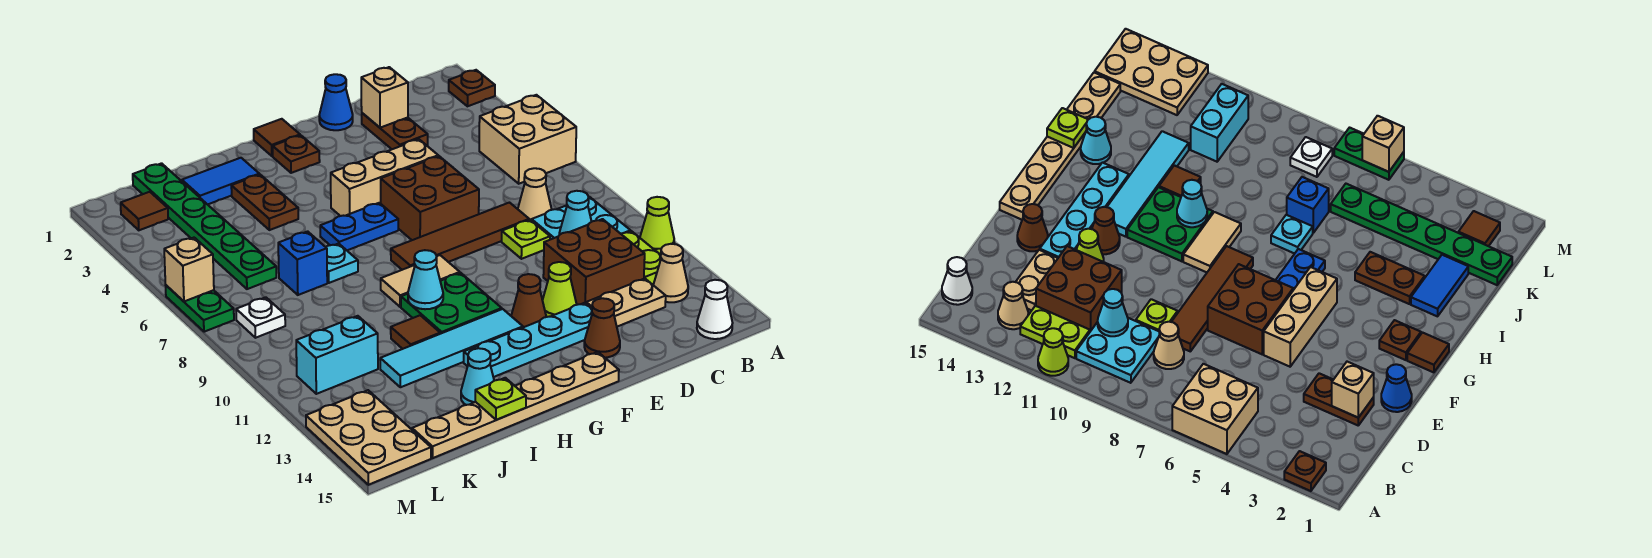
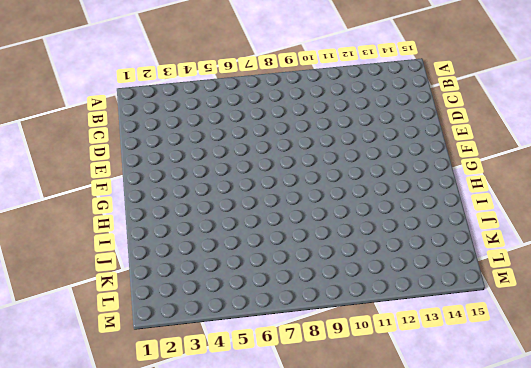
none -> brown 1x1 plate [449,70,495,106]
none -> tan 2x2 brick [479,95,576,184]
none -> lime 1x1 cone [640,197,674,255]
none -> cyan 2x2 plate [532,197,631,240]

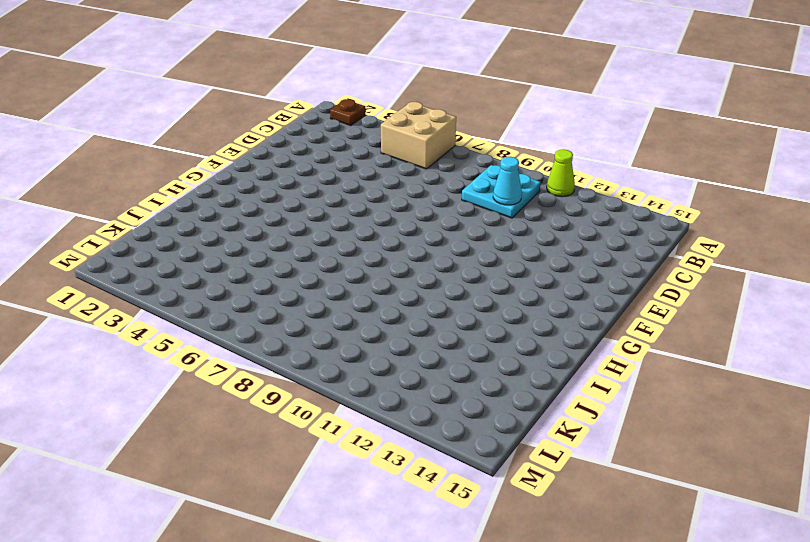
none -> lime 1x2 plate [621,231,661,285]
none -> tan 1x1 cone [654,244,688,302]
none -> white 1x1 cone [697,280,732,339]
none -> tan 1x1 cone [518,168,552,221]

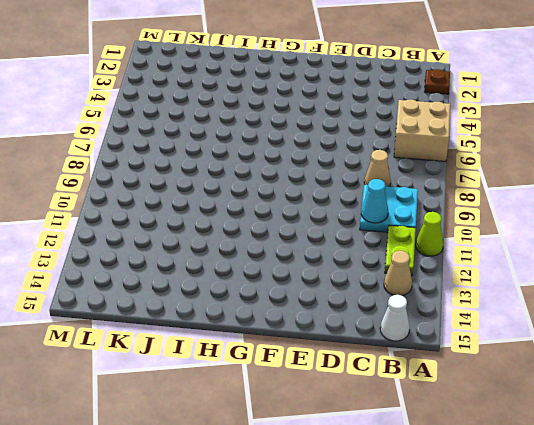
none -> brown 2x2 brick [543,219,645,305]
none -> tan 1x2 plate [586,279,666,327]
none -> brown 1x2 plate [362,113,428,149]
none -> brown 1x4 tile [391,203,529,270]

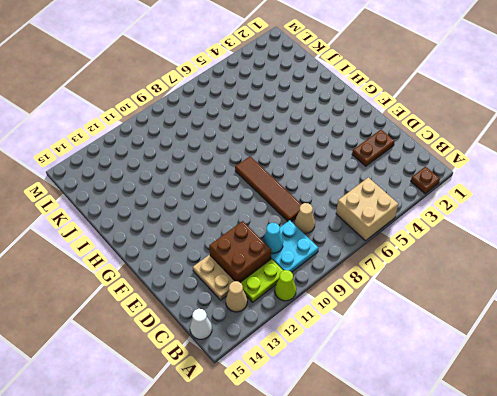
none -> lime 1x1 plate [502,220,550,259]
none -> blue 1x1 cone [319,74,353,130]
none -> tan 1x3 brick [331,139,438,216]
none -> brown 2x2 brick [381,156,479,240]

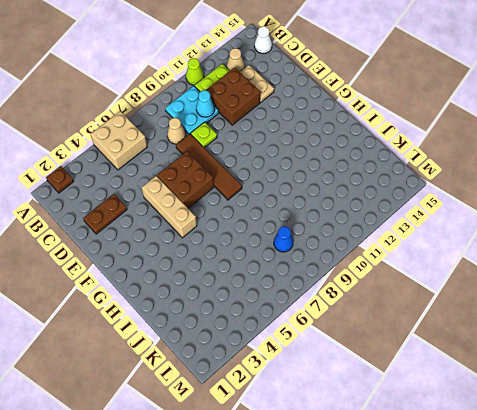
blue 1x1 cone [274,227,293,252] -> blue 1x1 cone moved to [319,74,353,130]
none -> lime 1x1 cone [542,262,577,317]
none -> cyan 1x4 plate [464,303,592,377]
none -> brown 1x1 cone [584,298,620,358]
none -> brown 1x1 cone [511,274,546,327]

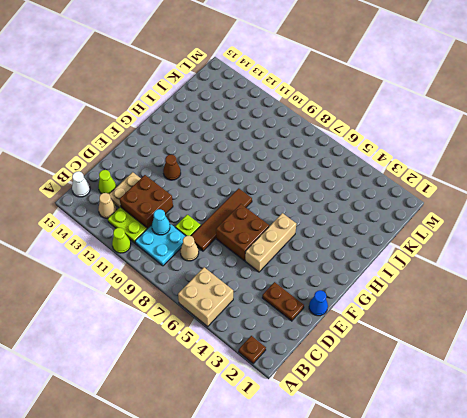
lime 1x1 cone [98,170,116,194] -> lime 1x1 cone moved to [542,262,577,317]
none -> cyan 1x4 plate [464,303,592,377]
none -> brown 1x1 cone [584,298,620,358]
none -> tan 1x6 plate [412,352,619,458]
none -> brown 1x1 tile [254,119,300,156]

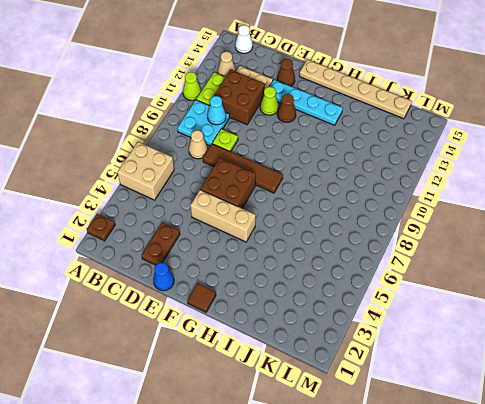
none -> brown 1x1 plate [273,135,320,173]
none -> blue 1x2 plate [320,203,398,250]
none -> tan 1x2 tile [381,255,460,307]
none -> green 2x2 plate [401,273,502,334]

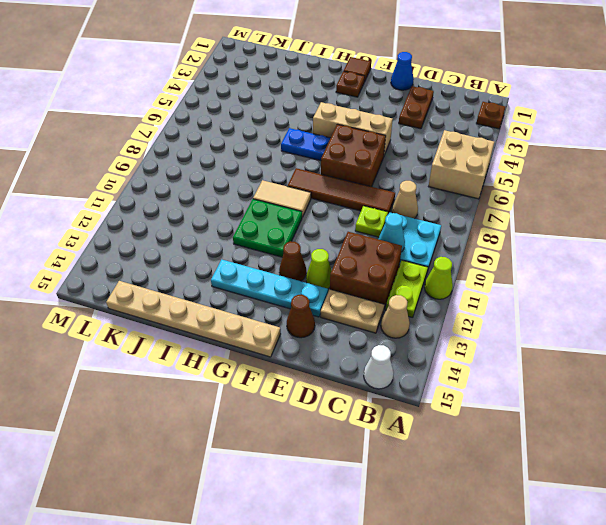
none -> cyan 1x4 tile [380,309,523,387]
none -> blue 1x2 tile [182,158,259,205]
none -> brown 1x2 plate [231,175,298,230]
none -> cyan 1x1 plate [326,243,358,283]

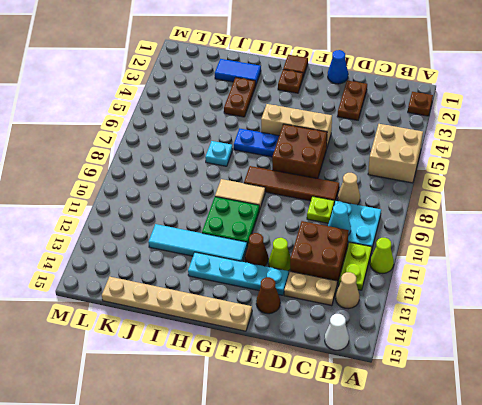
none -> brown 1x1 tile [391,315,440,349]
none -> cyan 1x1 cone [461,348,494,405]
none -> blue 1x1 brick [278,231,327,295]
none -> green 1x6 plate [133,163,276,289]

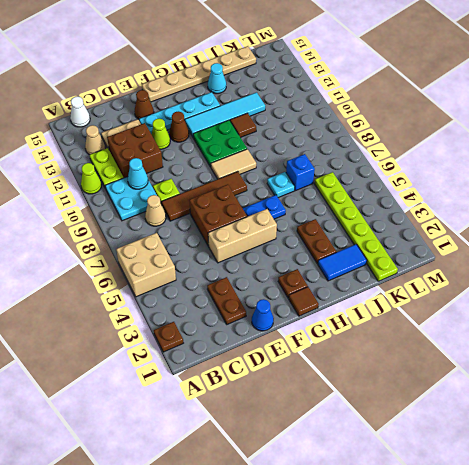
lime 1x6 plate [314,172,398,281] -> green 1x6 plate [133,163,276,289]
none -> cyan 1x2 brick [296,316,378,394]
none -> brown 1x1 tile [121,192,168,230]
none -> white 1x1 plate [236,297,285,338]
none -> tan 2x3 plate [306,390,431,485]

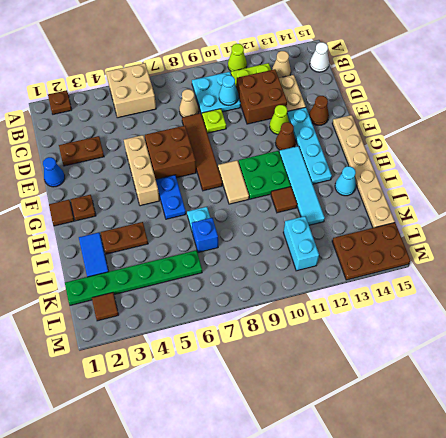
brown 2x3 plate [332,223,410,280] -> tan 2x3 plate [306,390,431,485]
none -> white 1x1 plate [236,297,285,338]
none -> green 1x2 plate [166,285,234,332]
none -> tan 1x1 brick [361,67,408,128]
none -> cyan 1x1 cone [408,250,443,309]

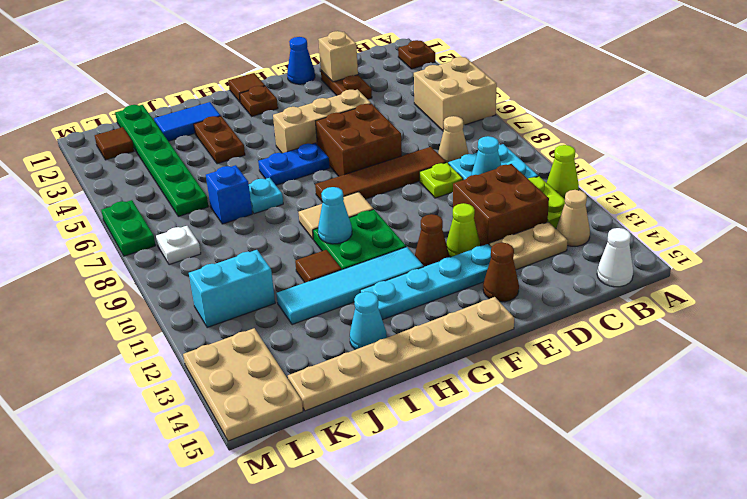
none -> lime 1x1 plate [475,378,526,420]
none -> tan 1x1 brick [164,238,214,301]

